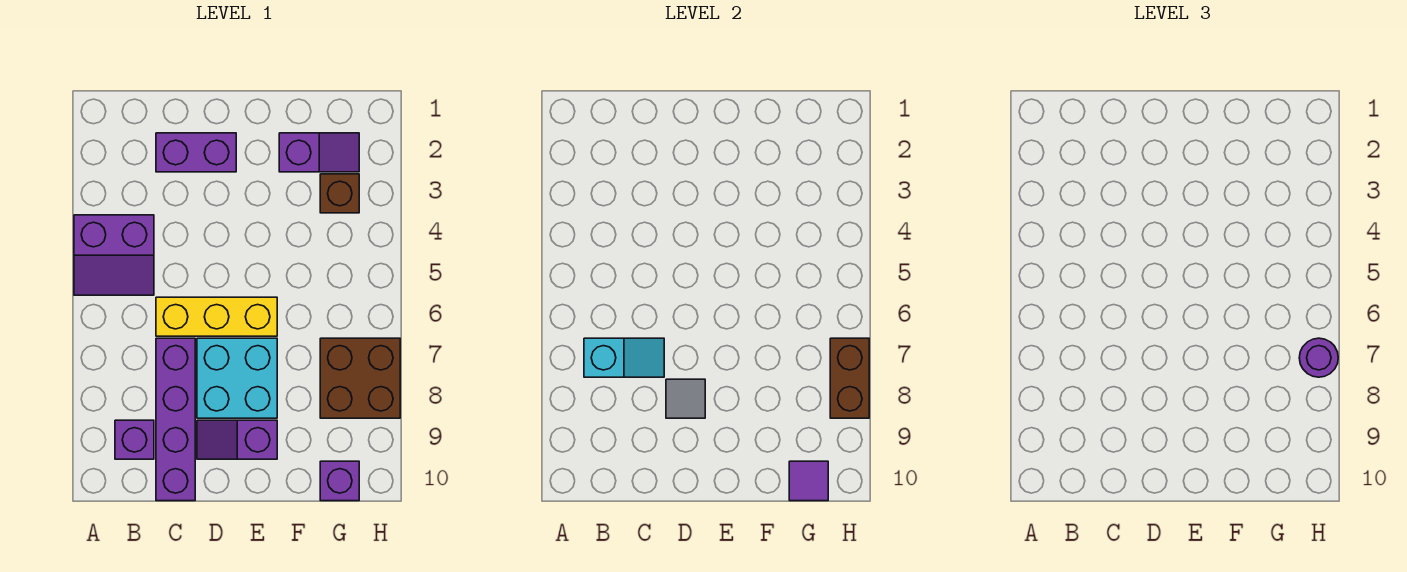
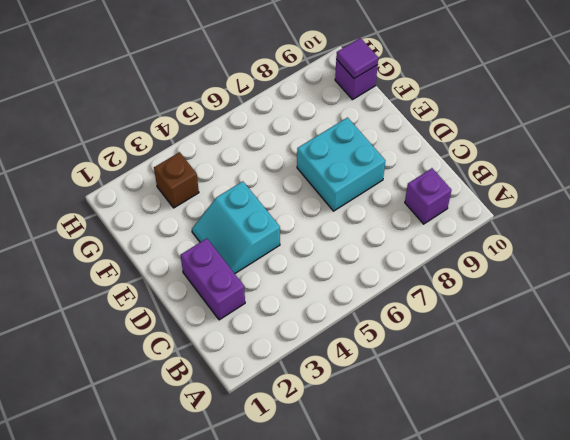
cyan 2x2 slope [192,181,280,274] -> none
none -> purple 2x2 slope [74,215,154,295]
none -> yellow 1x3 brick [156,297,277,336]
none -> purple 1x4 brick [156,338,195,501]

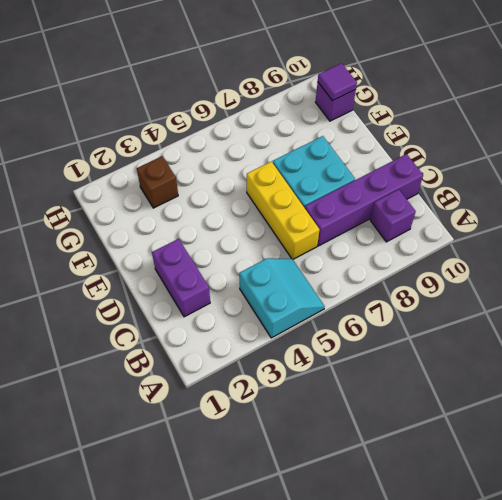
cyan 2x2 slope [239,258,325,338] -> purple 2x2 slope [74,215,154,295]
none -> purple 1x2 slope [197,420,277,459]
none -> purple 1x2 slope [279,133,359,172]
none -> brown 2x2 brick [320,338,400,418]

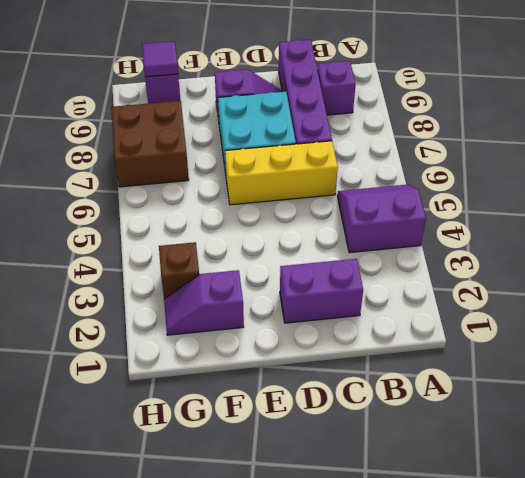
none -> cyan 1x2 slope [584,338,664,377]
none -> grey 1x1 tile [666,379,705,418]
none -> brown 1x2 brick [830,338,869,418]

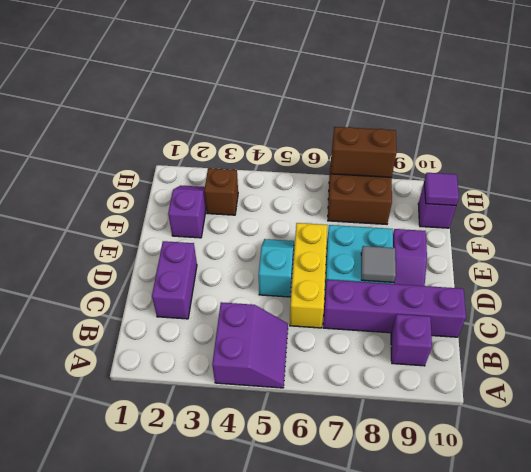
cyan 1x2 slope [259,239,294,297] -> cyan 1x2 slope moved to [584,338,664,377]
none -> purple 1x1 round brick [1299,338,1338,377]

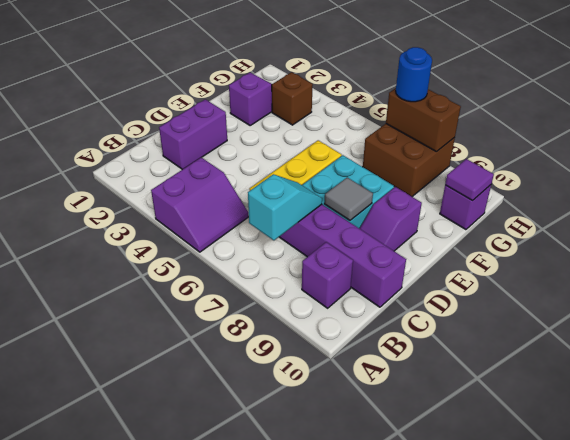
blue 1x1 round brick [396,47,432,102] -> purple 1x1 round brick [1299,338,1338,377]

